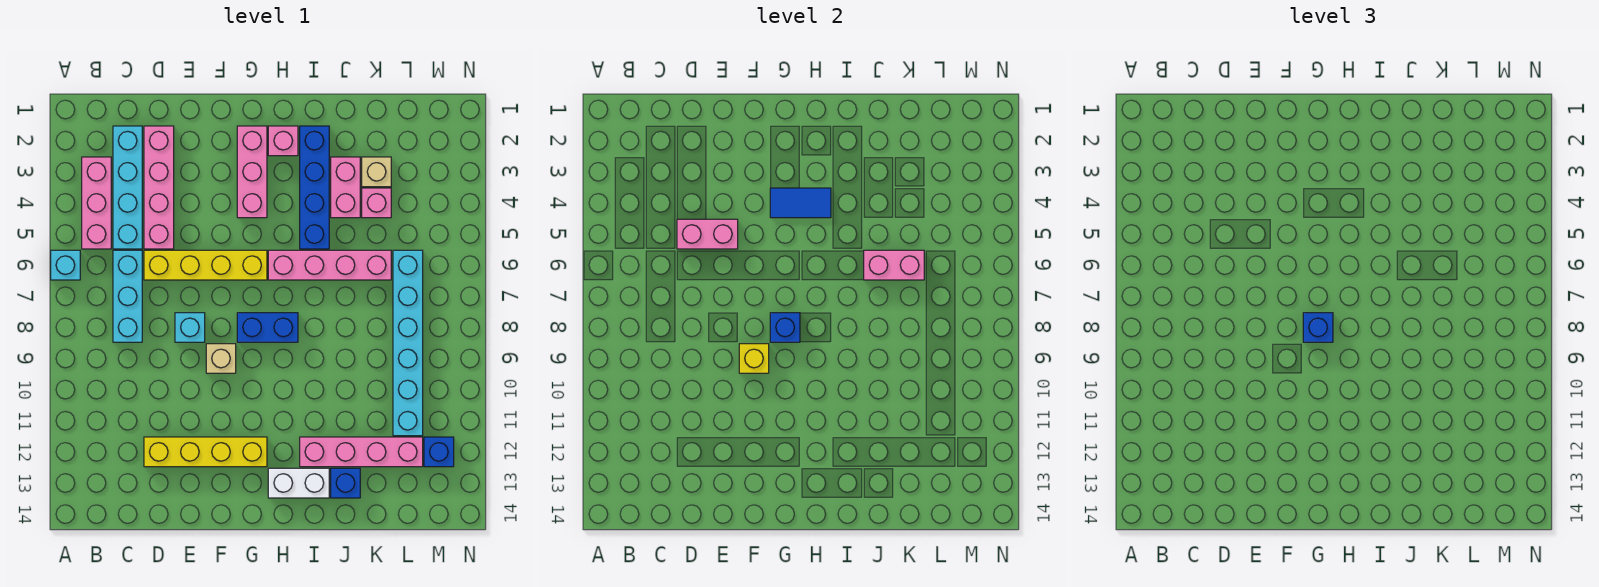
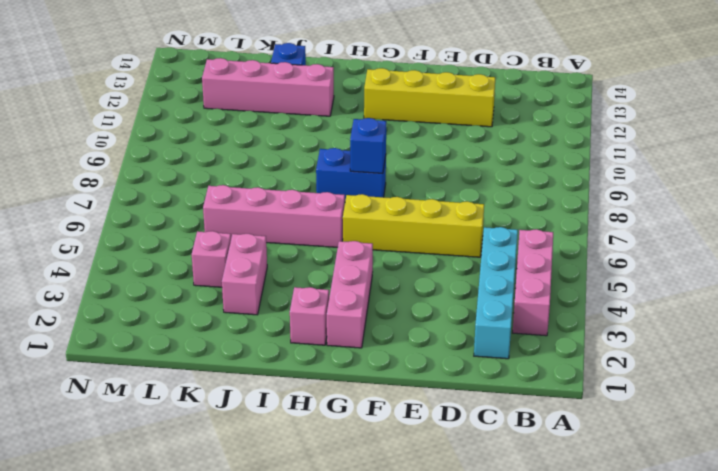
none -> cyan 1x1 brick [51,250,80,280]
none -> cyan 1x3 brick [113,250,142,342]
none -> pink 1x4 brick [144,126,174,249]

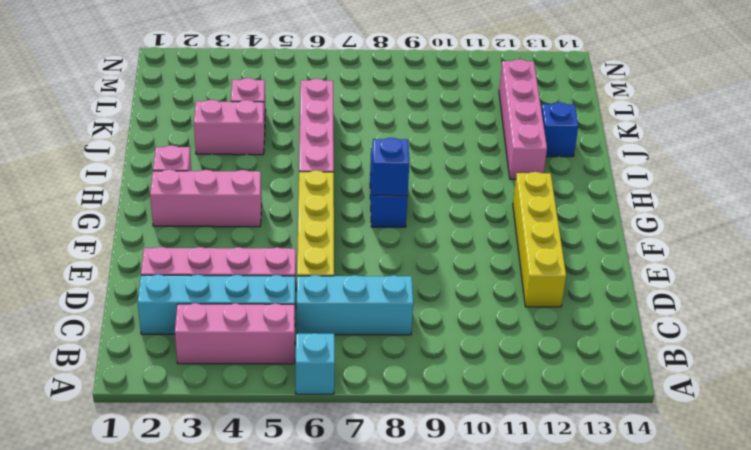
none -> cyan 1x1 brick [175,313,205,342]
none -> tan 1x1 brick [206,344,236,373]
none -> white 1x2 brick [268,468,329,498]

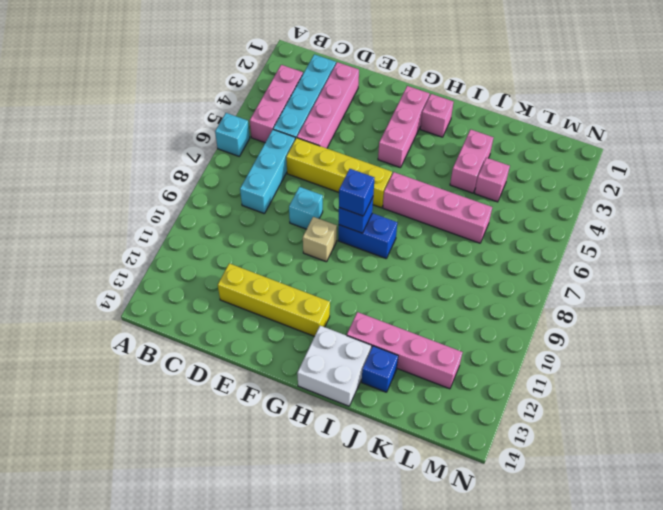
white 2x2 brick [297,326,371,406] -> white 1x2 brick [268,468,329,498]
none -> blue 1x4 brick [300,126,329,249]
none -> tan 1x1 brick [362,157,391,187]
none -> cyan 1x6 brick [393,250,423,436]

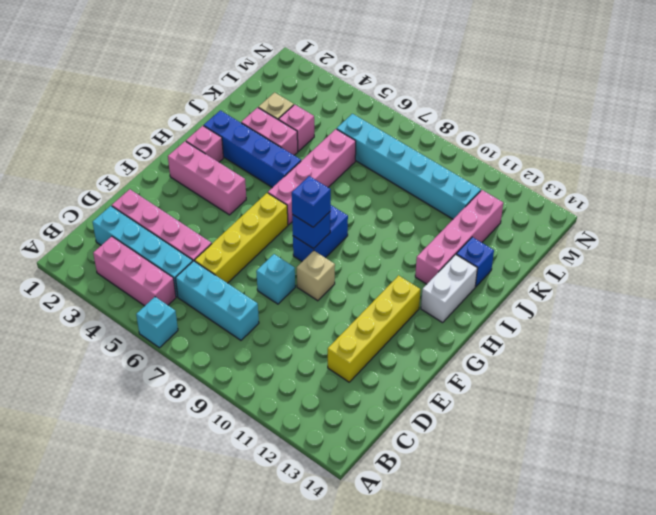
none -> blue 1x1 brick [424,437,454,467]
none -> pink 1x2 brick [677,219,738,249]
none -> yellow 1x1 brick [739,344,769,373]

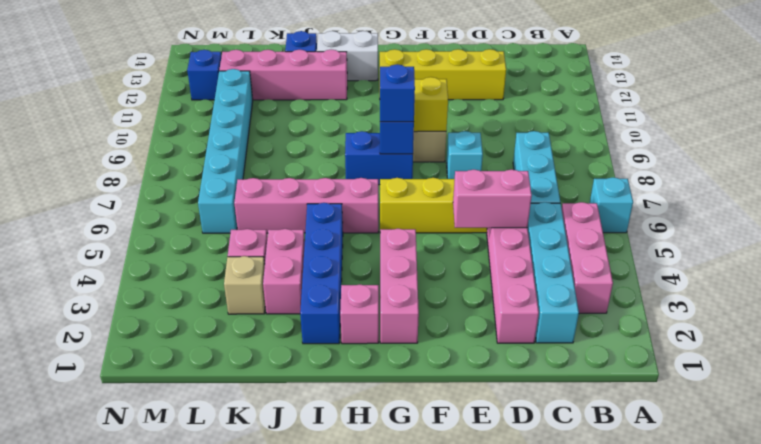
none -> blue 1x2 tile [770,188,831,218]
none -> pink 1x2 brick [864,250,924,280]

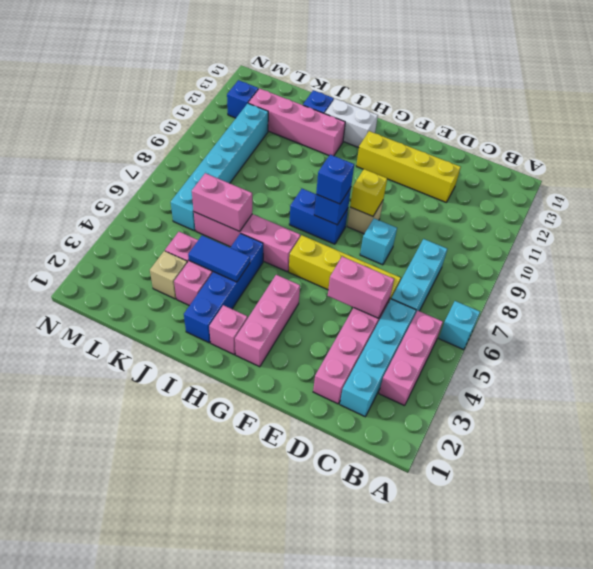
blue 1x2 tile [188,235,250,282] -> blue 1x2 tile moved to [770,188,831,218]

